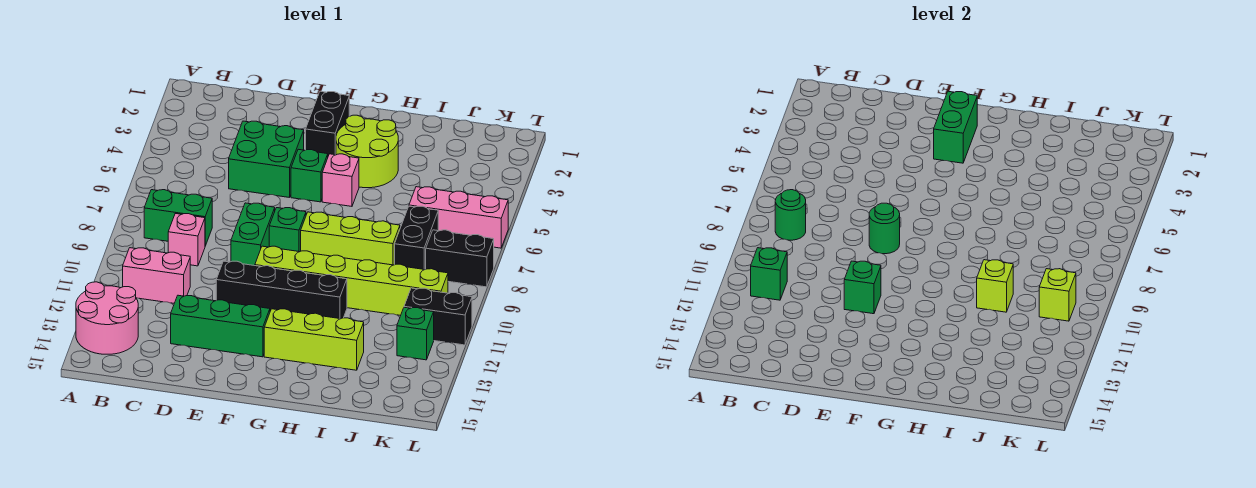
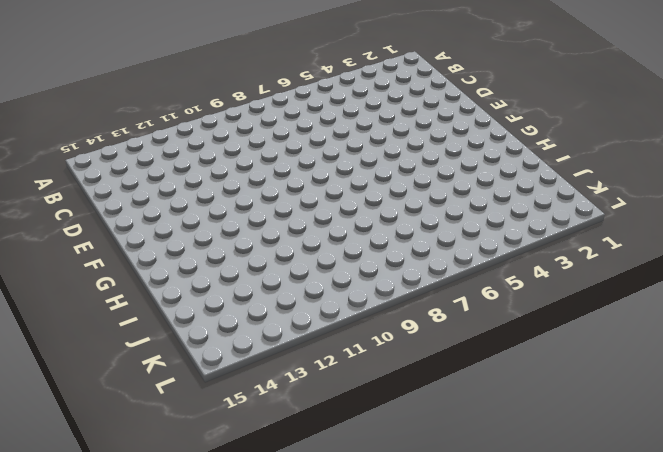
none -> pink 2x2 round brick [76,282,138,354]
none -> green 1x2 brick [144,190,212,246]
none -> pink 1x2 brick [123,248,190,303]

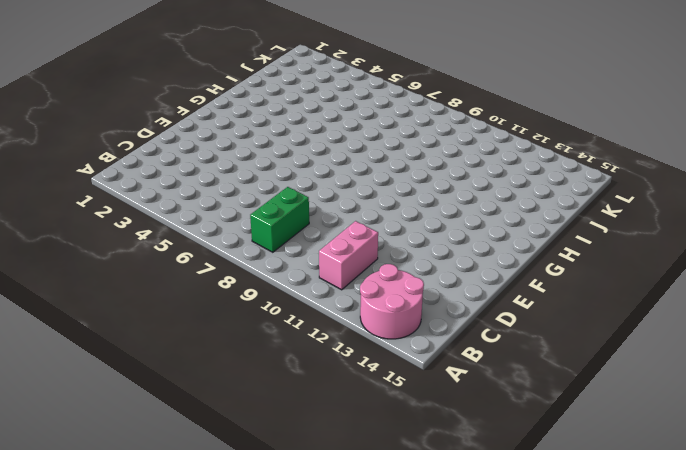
none -> pink 1x1 brick [168,213,205,266]
none -> green 2x2 brick [229,121,304,197]
none -> green 1x3 brick [171,295,270,357]

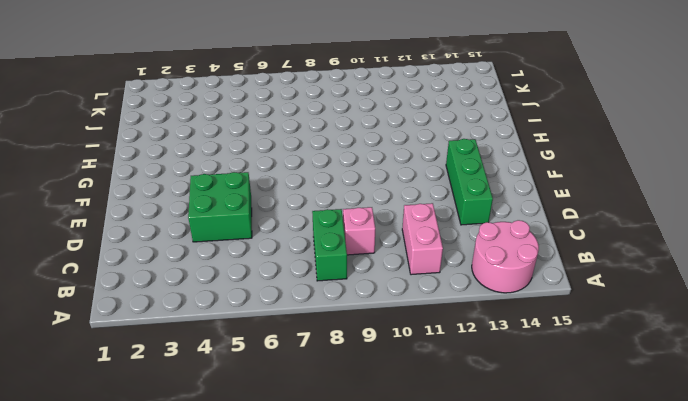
none -> green 1x2 brick [231,203,275,266]
none -> black 1x4 brick [216,261,347,319]
none -> black 1x2 brick [306,91,349,156]

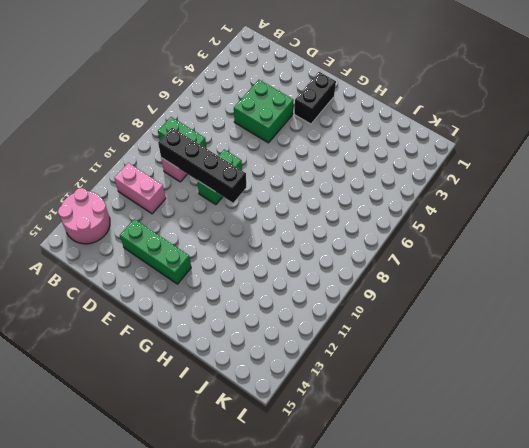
black 1x4 brick [158,128,246,203] -> black 1x4 brick moved to [216,261,347,319]
none -> green 1x1 brick [291,149,328,202]
none -> green 1x1 brick [269,208,306,252]
none -> lime 1x6 brick [255,246,448,315]

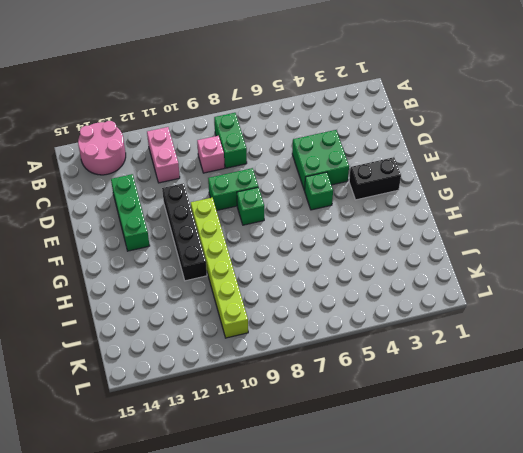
none -> lime 2x2 round brick [336,115,398,188]
none -> pink 1x1 brick [322,154,359,206]
none -> lime 1x3 brick [301,212,400,265]

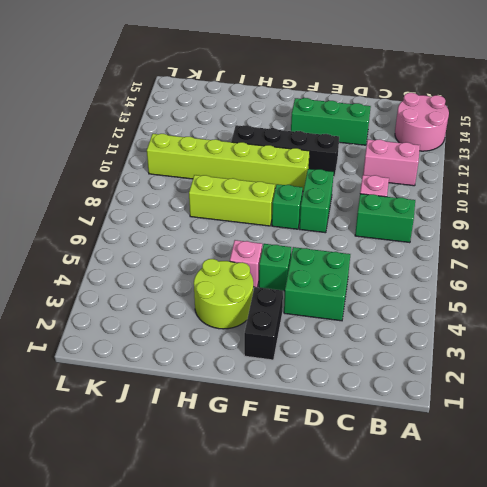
none -> lime 1x3 brick [264,309,364,370]
none -> pink 1x3 brick [409,187,508,248]
none -> black 1x2 brick [395,206,438,270]

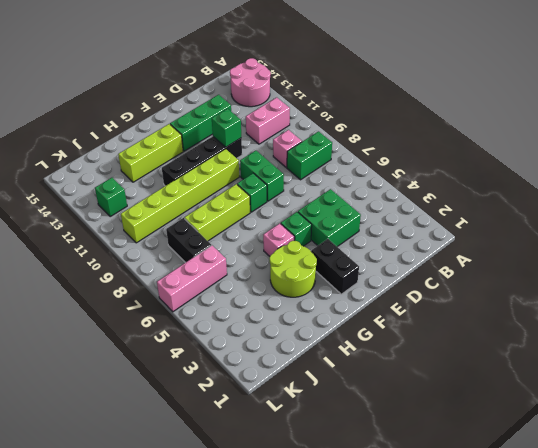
none -> black 1x2 brick [426,230,494,287]
none -> black 1x2 brick [404,288,472,345]
none -> green 1x1 round brick [775,190,806,240]

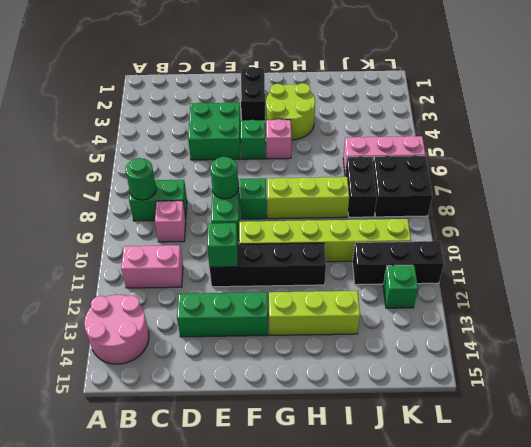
black 1x3 brick [353,241,444,285] -> black 1x2 brick [404,288,472,345]
black 2x2 brick [373,155,432,217] -> black 1x2 brick [426,230,494,287]
none -> green 1x1 brick [751,248,787,300]
none -> green 1x2 brick [934,91,977,163]
none -> lime 1x1 brick [977,260,1013,312]

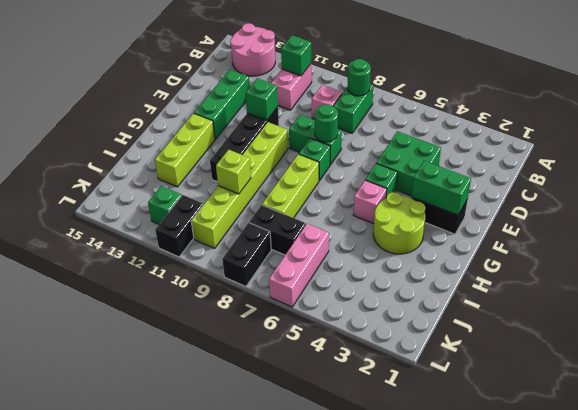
none -> lime 1x1 brick [1039,269,1076,321]

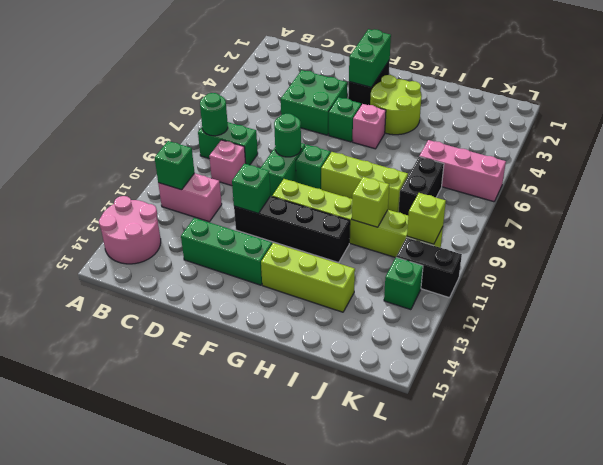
none -> black 1x2 brick [426,230,494,287]

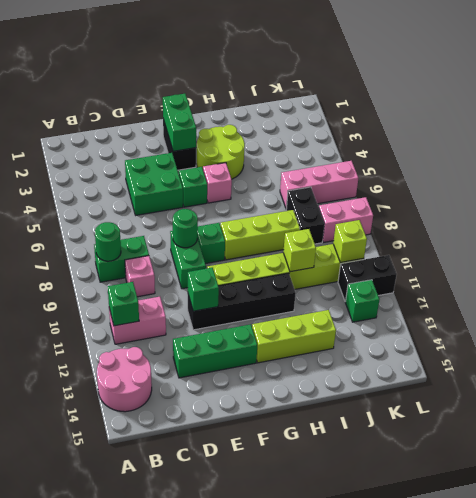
pink 1x2 brick [319,197,373,242] -> black 1x2 brick [426,230,494,287]

